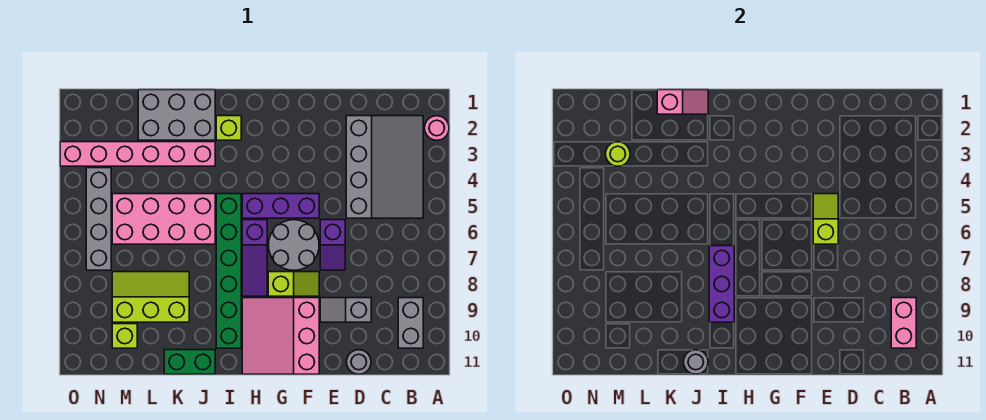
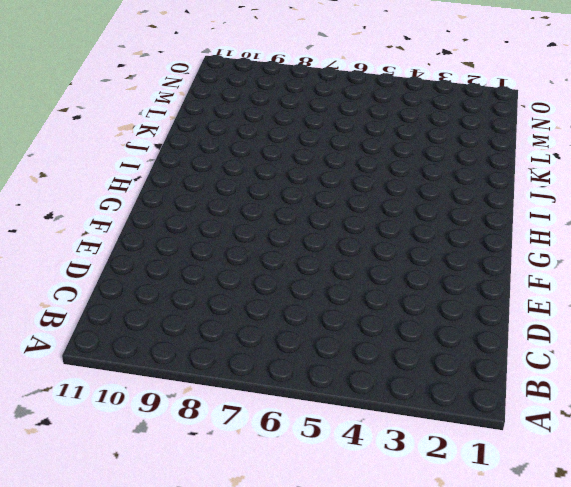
none -> pink 1x1 round brick [425,116,449,140]
none -> grey 3x4 slope [346,116,423,218]
none -> grey 1x2 brick [398,298,423,348]

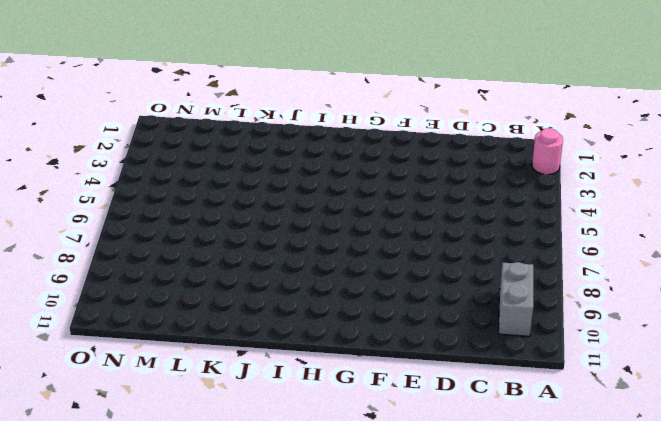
none -> grey 3x4 slope [346,116,423,218]
none -> grey 1x2 slope [320,298,371,322]
none -> grey 1x1 round brick [347,350,371,374]

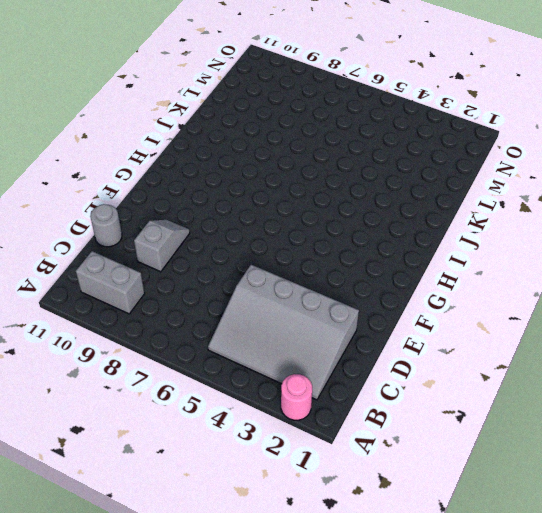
none -> purple 1x2 slope [320,220,345,270]
none -> purple 1x3 brick [242,194,319,218]
none -> grey 2x2 round brick [268,220,319,270]

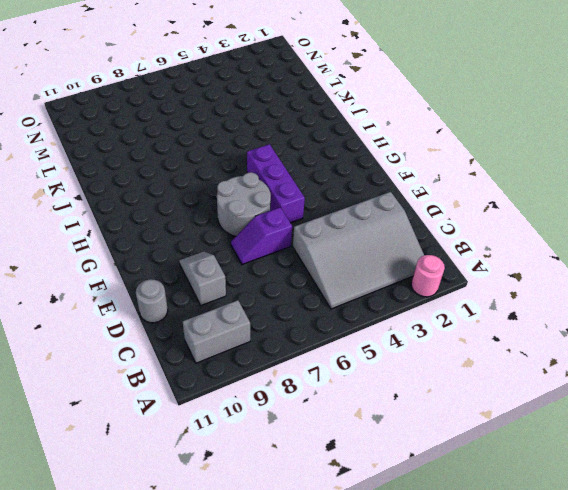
none -> lime 1x2 slope [268,272,319,296]
none -> pink 3x3 slope [242,298,319,374]
none -> purple 1x3 slope [242,220,267,296]

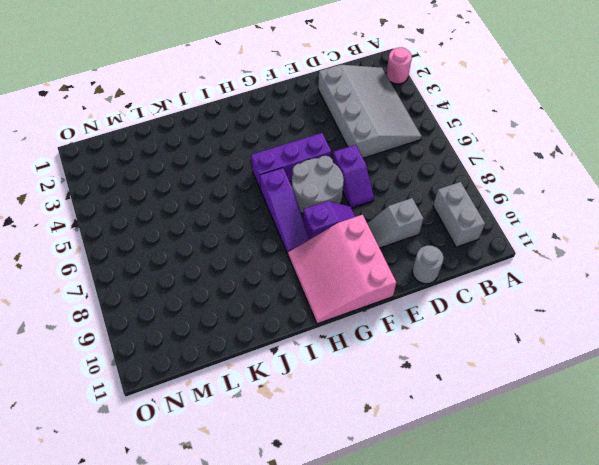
purple 1x2 slope [303,201,356,239] -> lime 1x2 slope [268,272,319,296]
none -> lime 1x1 brick [216,116,241,140]
none -> green 1x6 brick [216,194,241,348]
none -> grey 2x3 brick [138,90,215,140]

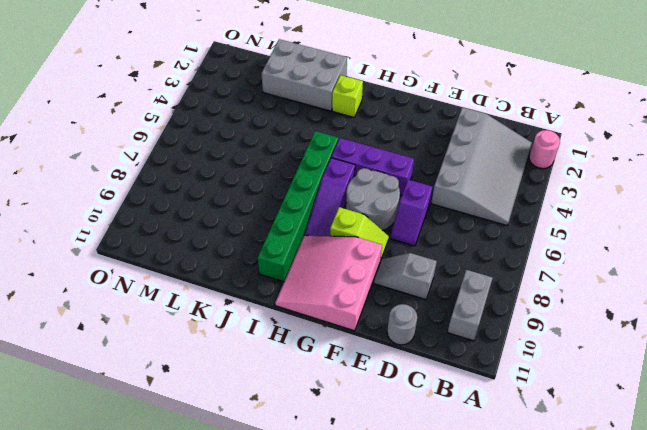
none -> pink 1x6 brick [60,142,215,166]
none -> pink 2x4 brick [112,194,215,244]
none -> green 1x2 brick [164,350,215,374]

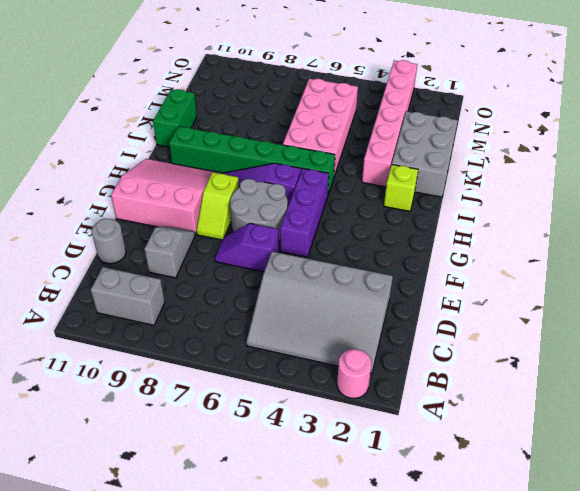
none -> lime 2x3 slope [112,272,189,322]
none -> lime 1x1 brick [112,324,137,348]
none -> grey 1x4 brick [86,168,111,270]

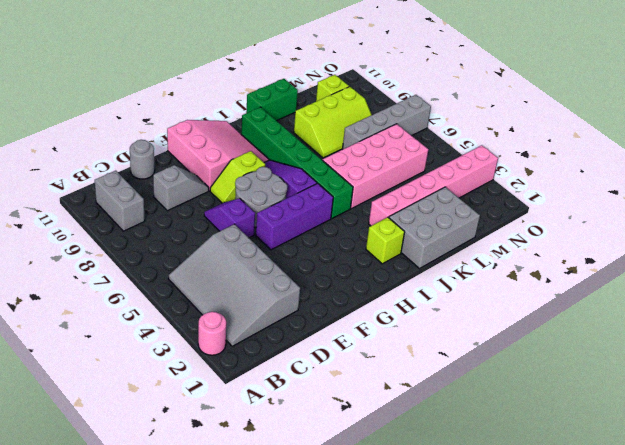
grey 1x4 brick [343,95,431,149] -> grey 1x4 brick turned to [86,168,111,270]
none -> pink 1x2 brick [891,298,916,348]
none -> lime 1x2 slope [813,194,838,244]
none -> purple 1x3 brick [709,246,734,322]

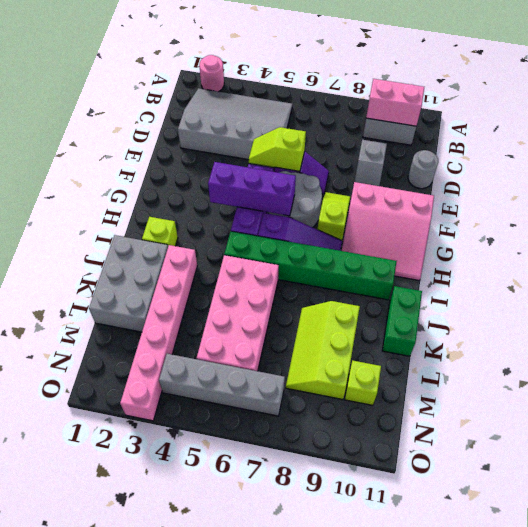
purple 1x3 brick [208,162,296,216] -> purple 1x3 brick moved to [709,246,734,322]
none -> pink 1x2 slope [657,90,708,114]
none -> grey 1x1 round brick [684,350,708,374]
none -> lime 1x1 round brick [606,142,630,166]

